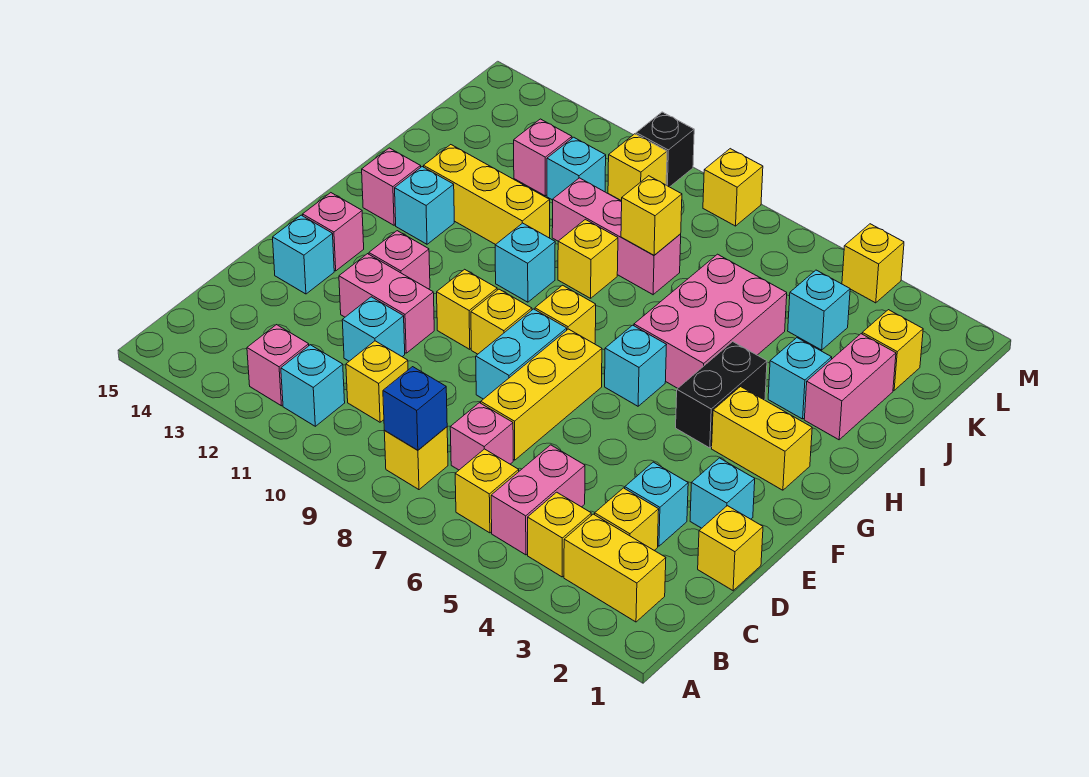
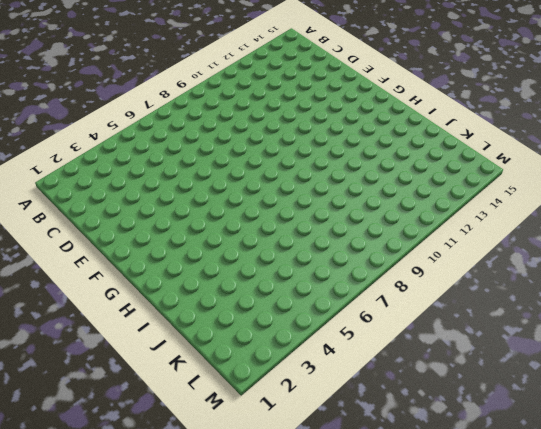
none -> yellow 1x2 brick [564,514,666,622]
none -> yellow 1x1 brick [528,492,591,577]
none -> pink 1x2 brick [491,445,585,555]
none -> yellow 1x1 brick [455,449,519,533]

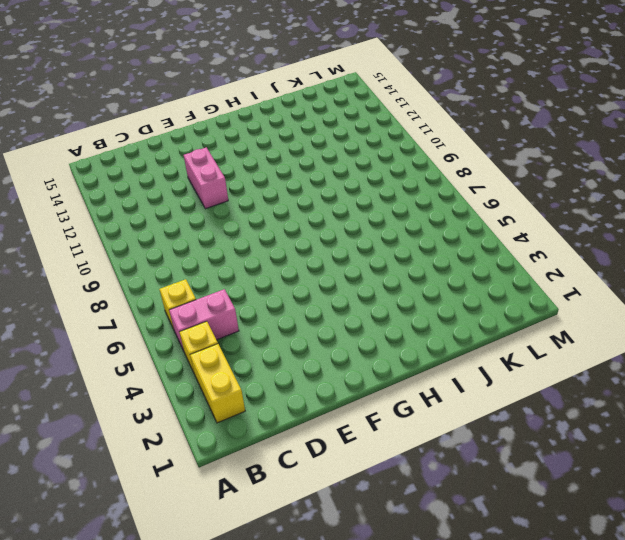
none -> yellow 1x1 brick [384,427,448,490]
none -> cyan 1x1 brick [281,345,345,426]
none -> pink 1x1 brick [247,325,309,406]
none -> yellow 1x1 brick [595,488,659,550]

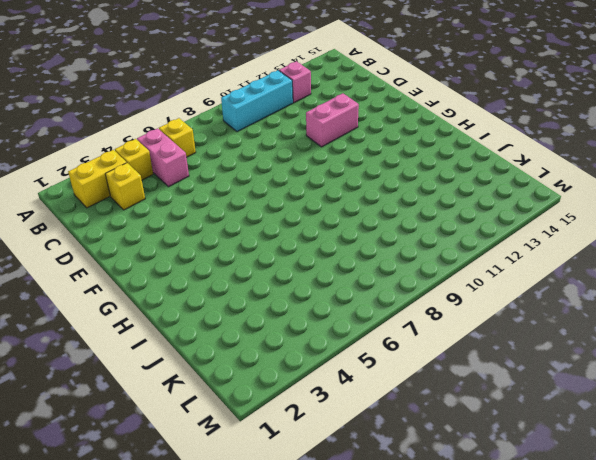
cyan 1x3 brick [221,70,293,132] -> cyan 1x1 brick [281,345,345,426]
none -> yellow 1x1 brick [384,427,448,490]
none -> pink 1x1 brick [450,403,513,470]
none -> yellow 1x1 brick [346,341,408,422]
none -> yellow 1x1 brick [698,506,763,591]

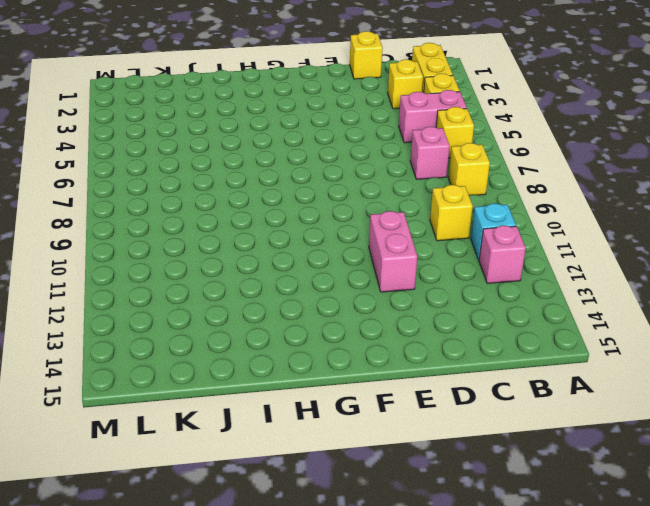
none -> cyan 1x1 brick [625,462,688,546]
none -> yellow 1x3 brick [481,329,602,460]
none -> cyan 1x1 brick [342,297,405,361]
none -> cyan 1x1 brick [690,458,755,528]

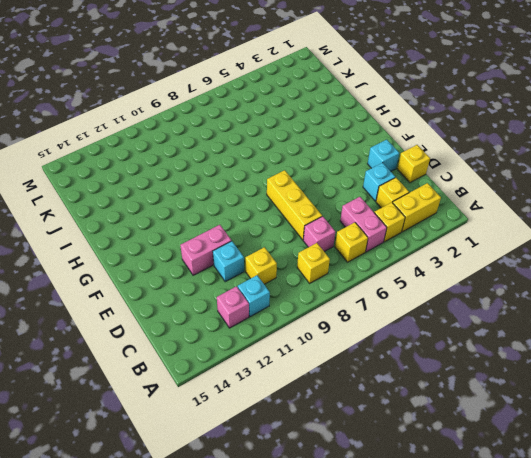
none -> cyan 1x2 brick [476,309,567,399]
none -> cyan 1x1 brick [273,215,334,294]
none -> yellow 1x1 brick [471,289,532,354]
none -> yellow 1x1 brick [437,269,497,349]

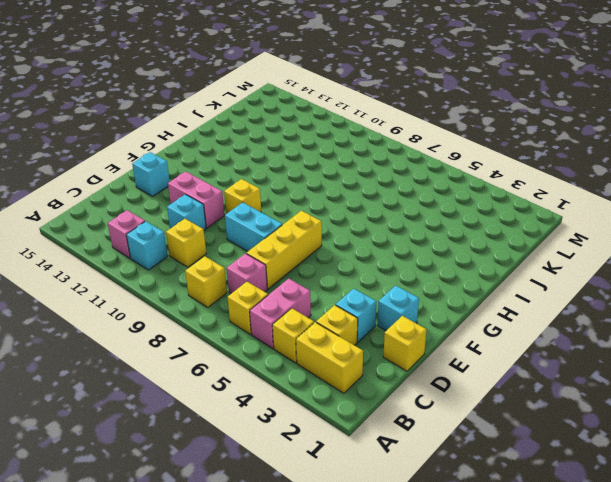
cyan 1x2 brick [225,202,282,251] -> cyan 1x2 brick turned to [476,309,567,399]
none -> yellow 1x1 brick [471,289,532,354]
none -> pink 1x1 brick [369,231,430,289]
none -> pink 1x1 brick [303,193,364,271]
none -> yellow 1x2 brick [712,387,812,490]

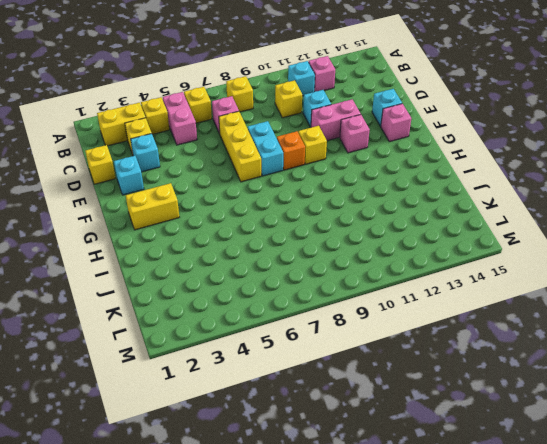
orange 1x1 brick [277,131,305,170] -> yellow 1x1 brick [471,289,532,354]
none -> black 1x2 brick [676,342,767,448]
none -> cyan 1x1 brick [605,325,666,406]
none -> yellow 1x1 brick [535,285,596,344]
none -> pink 2x3 brick [634,254,787,388]

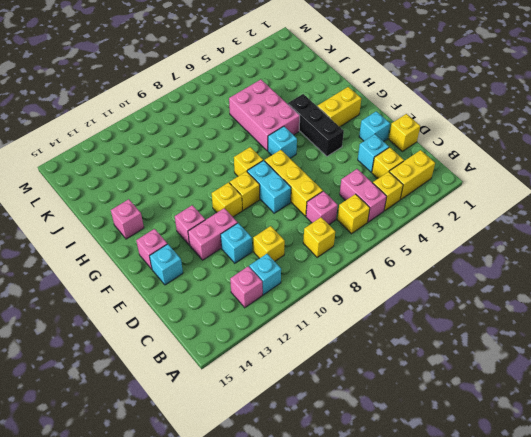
black 1x3 brick [288,94,344,156] -> black 1x2 brick [676,342,767,448]
none -> cyan 1x1 brick [495,223,555,302]
none -> cyan 1x1 brick [395,167,454,244]
none -> pink 1x2 brick [804,334,896,440]
none -> cyan 1x1 brick [768,338,832,419]

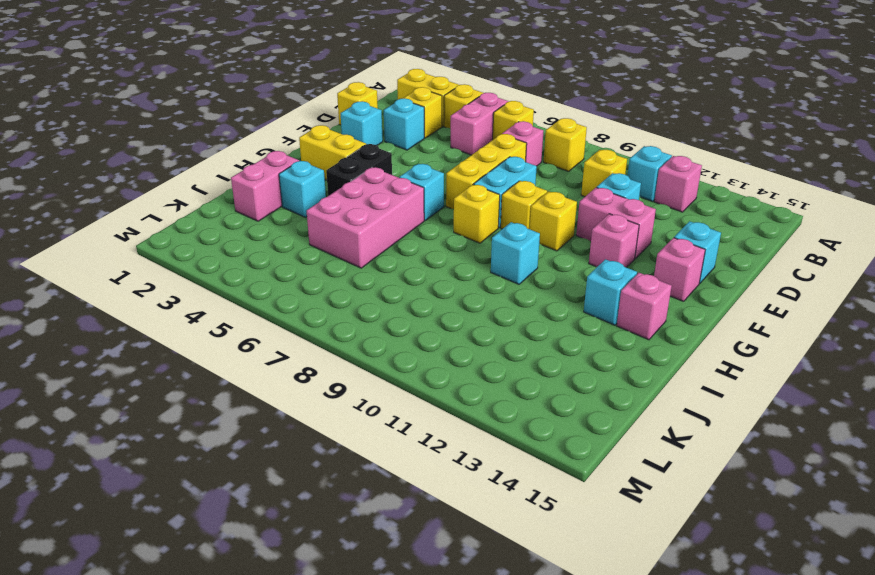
none -> yellow 1x1 brick [558,219,618,298]
none -> yellow 1x3 brick [424,145,550,245]
none -> pink 1x3 brick [552,178,681,295]
none -> yellow 1x1 brick [862,310,923,390]

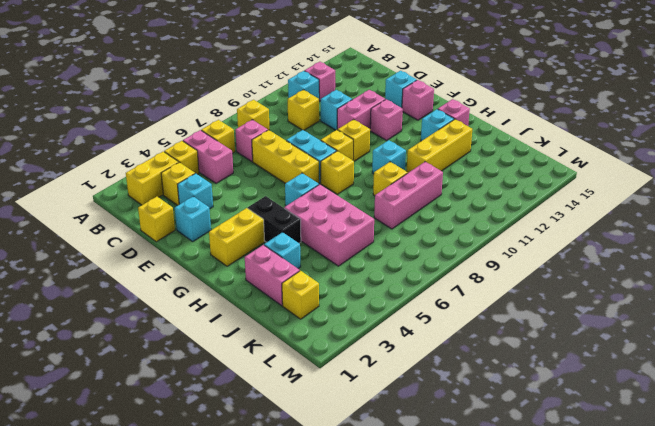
none -> cyan 1x1 brick [788,270,850,350]
none -> cyan 1x1 brick [547,137,606,200]
none -> pink 1x1 brick [514,119,572,196]
none -> yellow 1x1 brick [608,134,667,201]

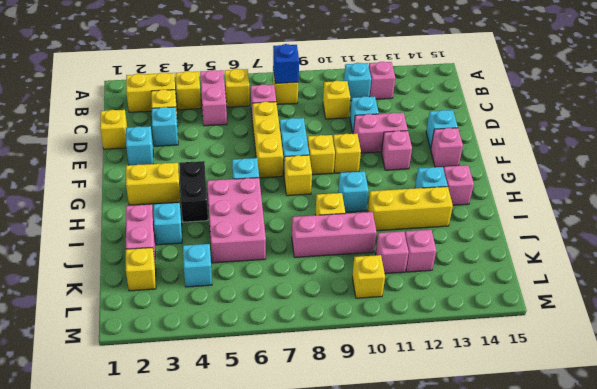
pink 1x1 brick [375,231,409,274] -> cyan 1x1 brick [547,137,606,200]
none -> yellow 1x1 brick [842,224,904,303]
none -> yellow 1x1 brick [703,149,763,226]
none -> black 1x1 brick [636,112,694,187]
none -> yellow 1x1 brick [621,176,682,255]

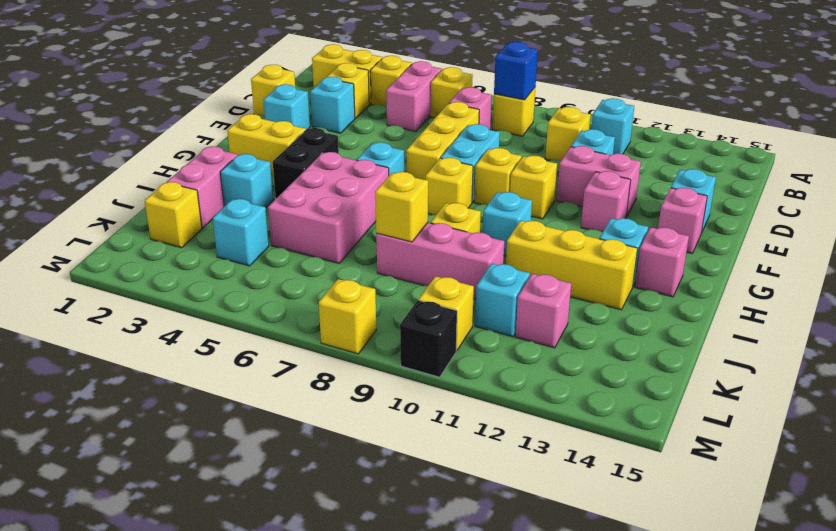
none -> pink 1x1 brick [247,325,309,406]
none -> yellow 1x1 brick [842,224,904,303]

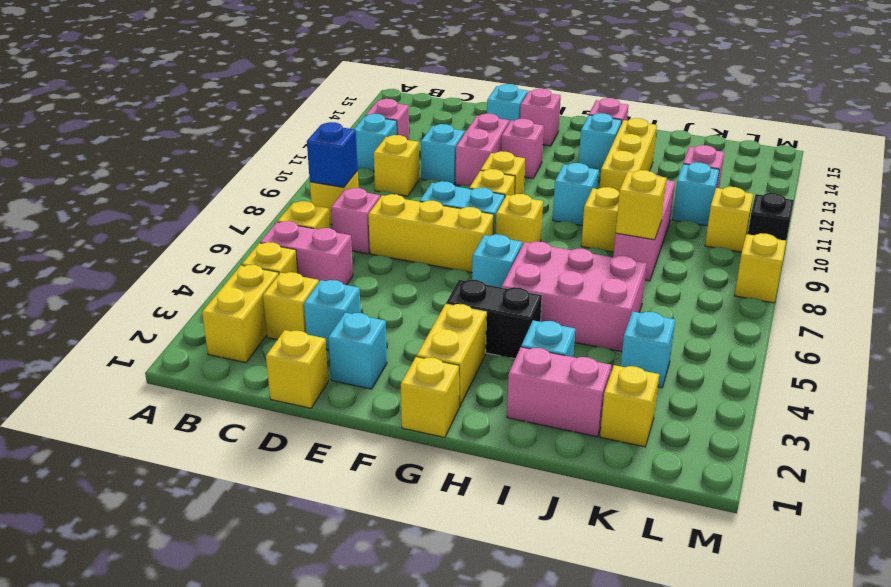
yellow 1x1 brick [401,357,459,437] -> yellow 1x1 brick moved to [842,224,904,303]

